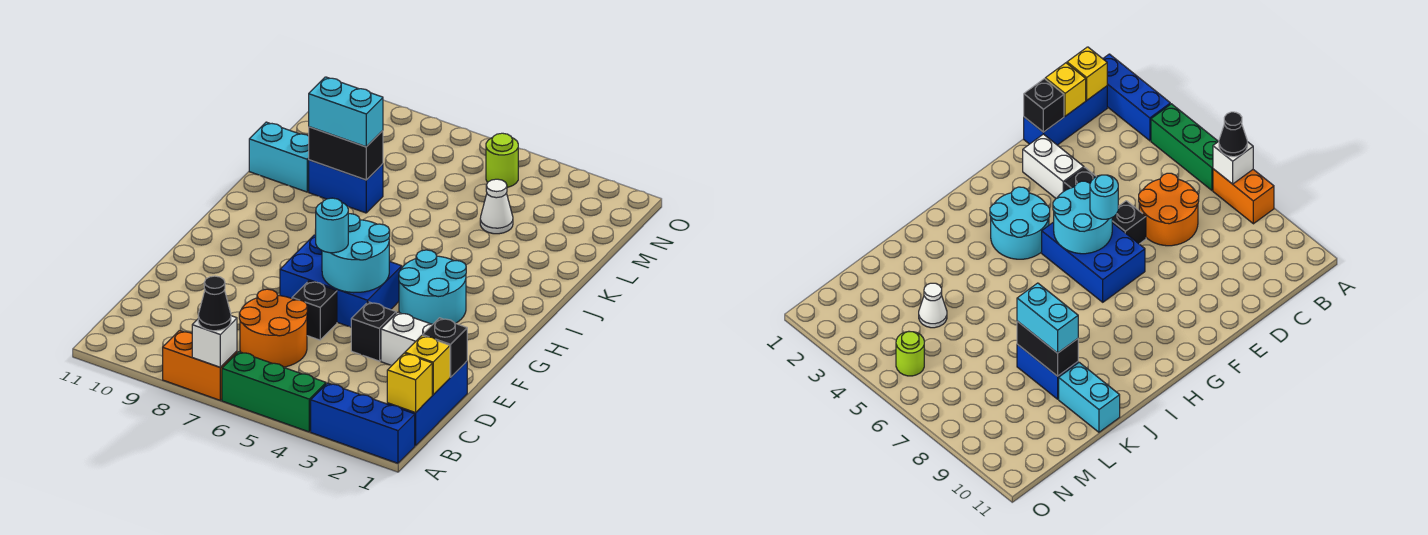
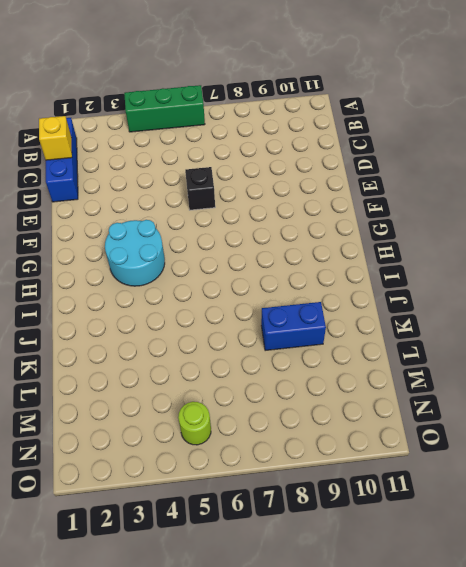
none -> blue 1x3 brick [311,383,415,463]
none -> orange 1x2 brick [163,331,237,400]
none -> orange 2x2 round brick [239,289,307,367]

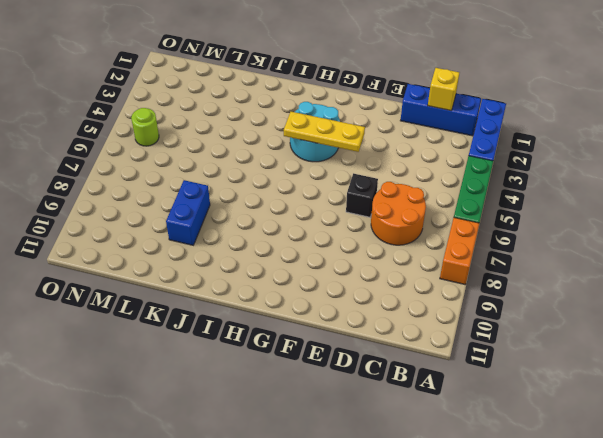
yellow 1x3 plate [284,112,365,152] -> none
none -> white 1x2 brick [381,312,433,365]
none -> black 1x1 brick [351,302,396,361]
none -> blue 2x3 brick [280,235,402,327]

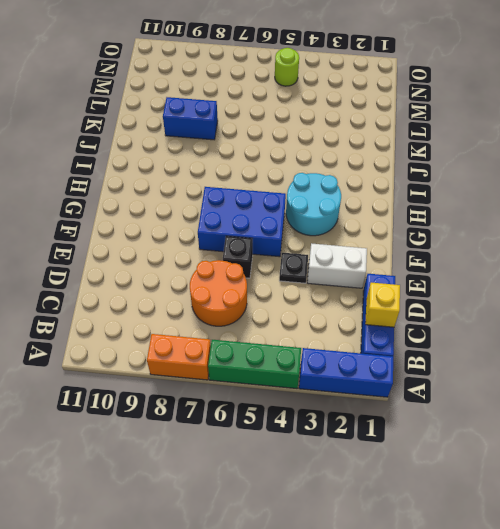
black 1x1 plate [279,253,308,283] -> black 1x1 brick [351,302,396,361]
none -> cyan 1x2 brick [249,122,309,192]
none -> white 1x1 cone [480,179,513,234]
none -> white 1x1 brick [192,316,237,367]

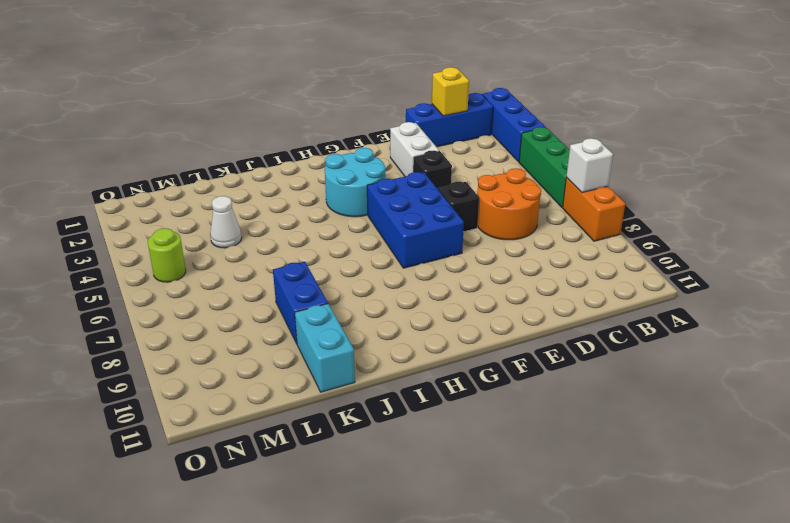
none -> yellow 1x1 brick [387,353,432,413]
none -> black 1x1 brick [423,318,467,377]
none -> cyan 2x2 round brick [322,214,390,293]

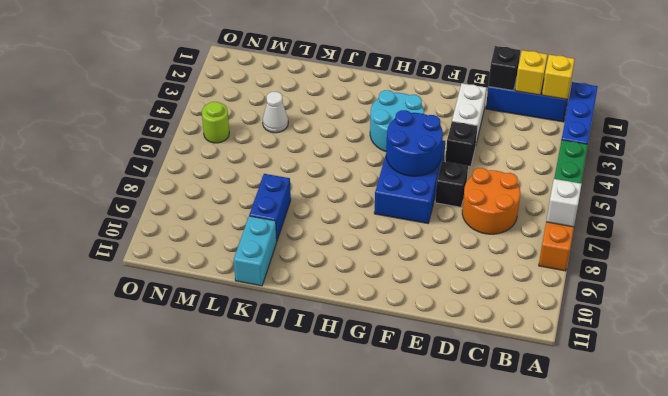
blue 2x2 round brick [386,110,443,176] -> cyan 2x2 round brick [322,214,390,293]
none -> black 1x2 brick [309,127,383,180]
none -> black 1x1 cone [198,276,231,331]
none -> cyan 1x1 round brick [315,198,348,253]

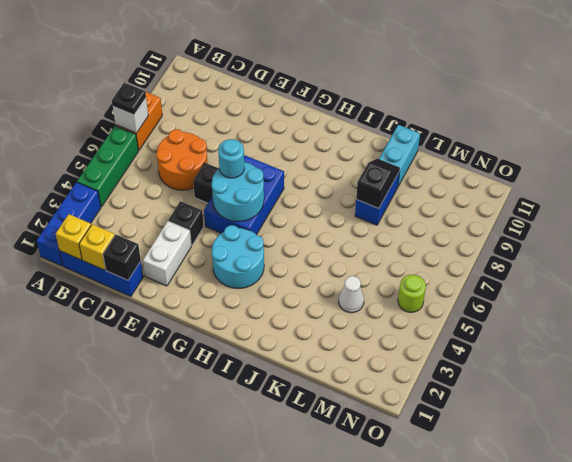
black 1x1 plate [112,83,146,115] -> black 1x1 cone [198,276,231,331]
black 1x2 slope [356,159,400,209] -> black 1x2 brick [309,127,383,180]
none -> cyan 1x2 brick [309,77,383,147]

